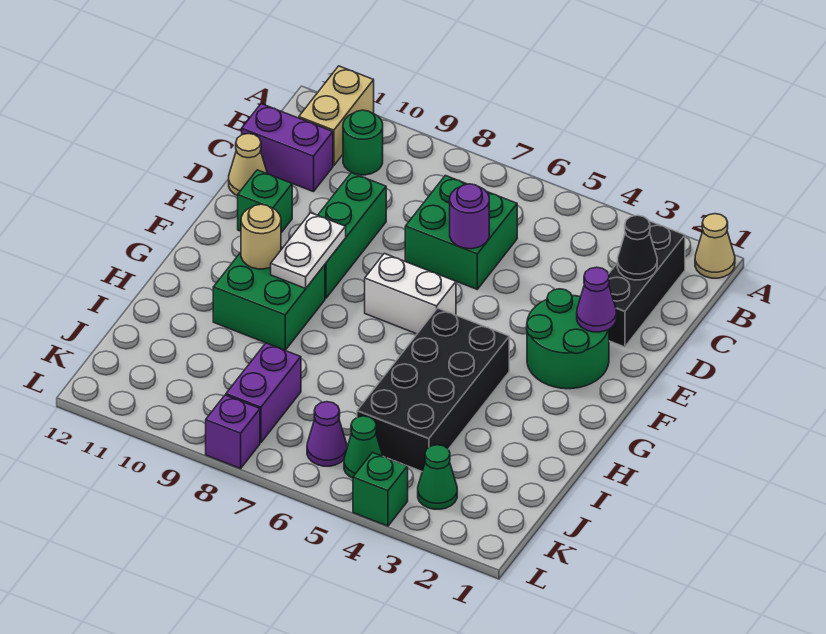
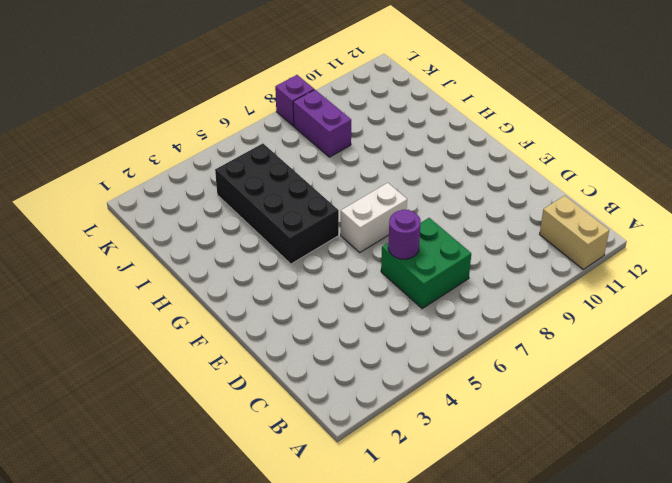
none -> tan 1x1 cone [695,214,735,278]
none -> black 1x3 brick [609,221,685,347]
none -> green 1x1 round brick [343,110,383,175]

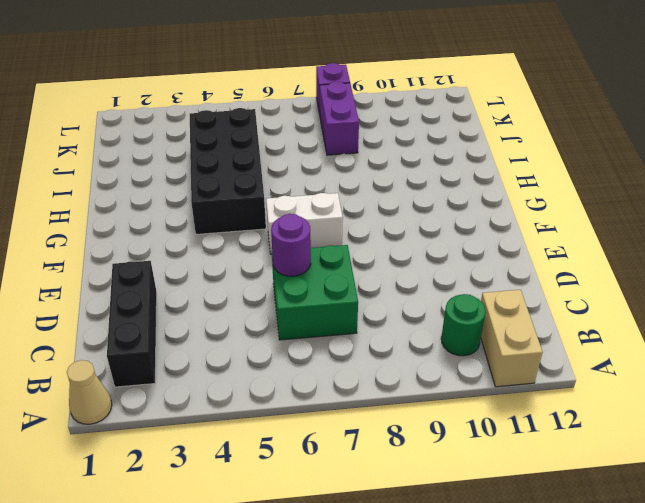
none -> purple 1x2 brick [242,104,333,192]
none -> green 1x3 brick [318,173,386,298]
none -> tan 1x1 cone [229,134,267,196]

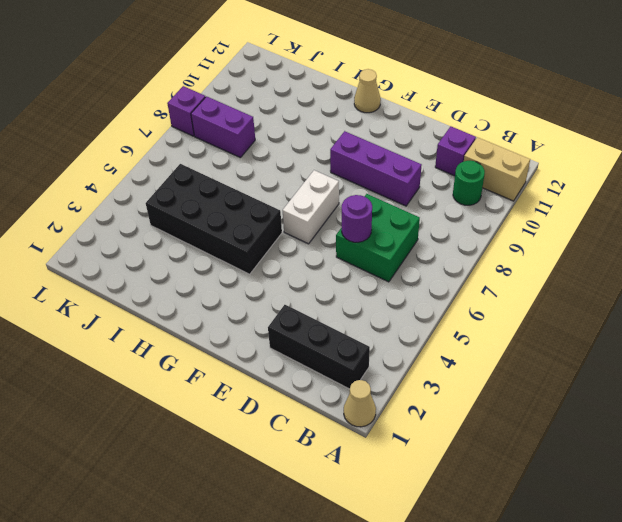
purple 1x1 brick [435,126,476,176] -> purple 1x2 brick [242,104,333,192]
purple 1x3 brick [330,131,422,206] -> green 1x3 brick [318,173,386,298]
tan 1x1 cone [354,69,381,113] -> tan 1x1 cone moved to [229,134,267,196]
none -> green 2x2 round brick [527,289,609,389]
none -> green 1x1 brick [238,170,292,233]
none -> green 2x2 brick [213,247,325,350]

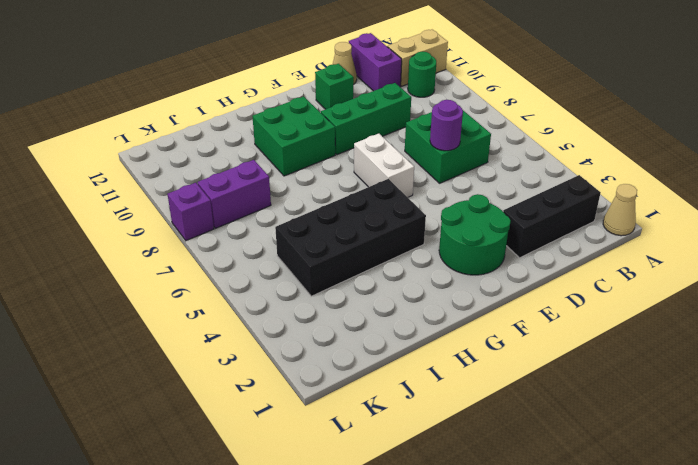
none -> green 1x1 cone [418,445,457,509]
none -> green 1x1 cone [344,416,383,478]
none -> purple 1x1 cone [307,402,347,466]

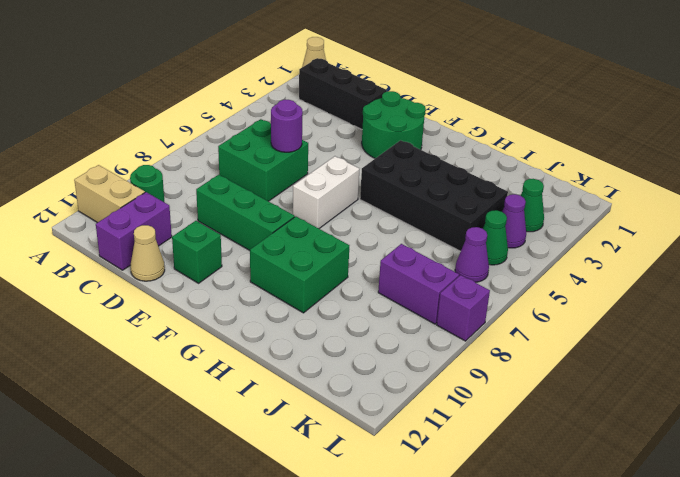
purple 1x1 cone [502,194,526,248] -> purple 1x1 cone moved to [577,267,617,332]
none -> green 1x1 brick [353,453,408,526]
none -> black 1x1 cone [617,215,657,280]
none -> white 1x2 plate [271,213,346,288]

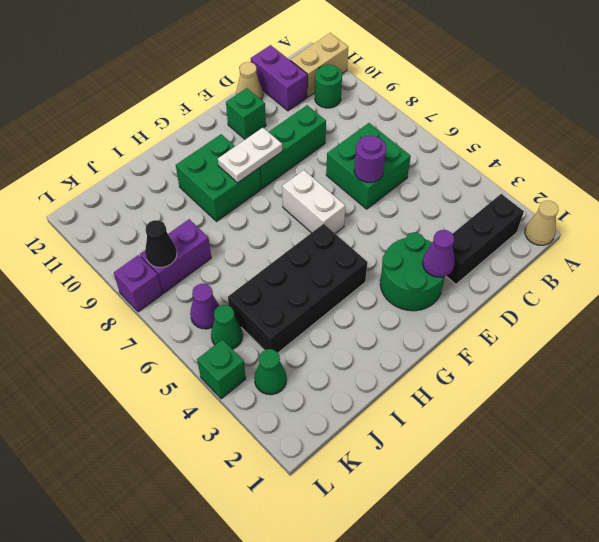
black 1x1 cone [145,220,177,267] -> black 1x1 cone moved to [617,215,657,280]
none -> tan 1x1 round brick [241,204,281,269]

